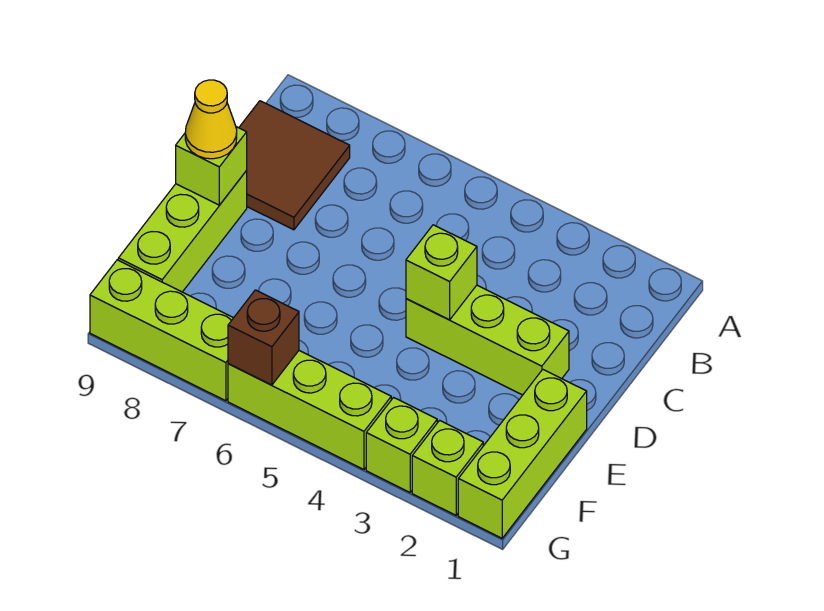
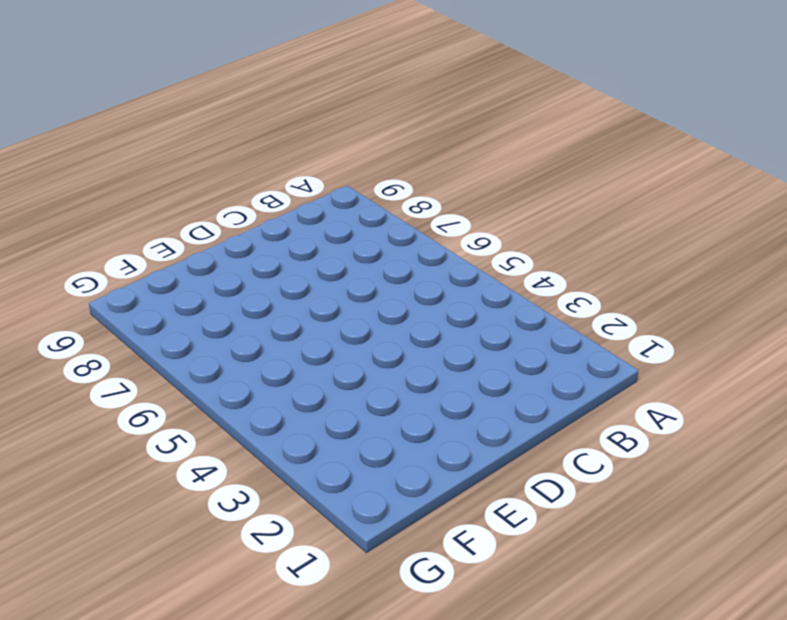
none -> brown 2x2 tile [239,101,350,230]
none -> lime 1x3 brick [406,285,569,395]
none -> lime 1x3 brick [118,171,247,292]

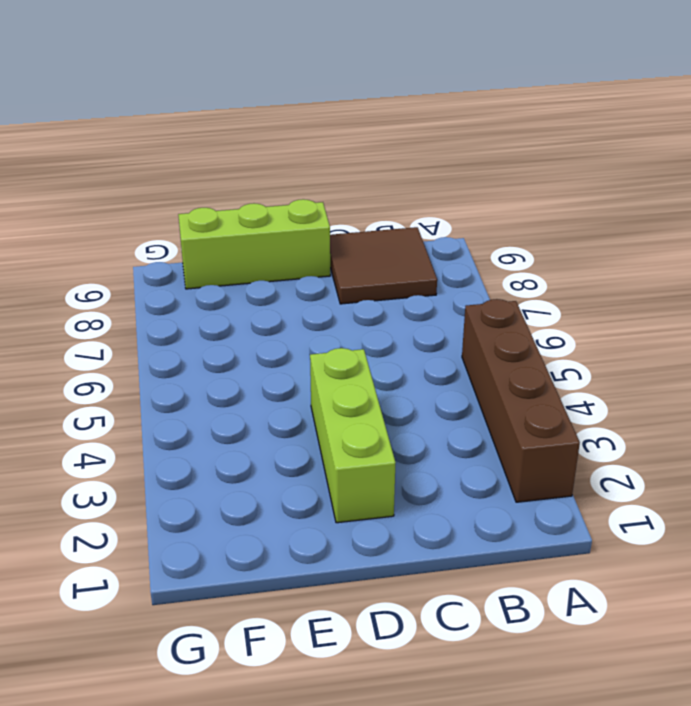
brown 1x4 brick [462,299,580,502] -> none
none -> lime 1x3 brick [458,370,587,538]
none -> lime 1x1 brick [412,420,483,515]
none -> lime 1x1 brick [366,398,437,492]

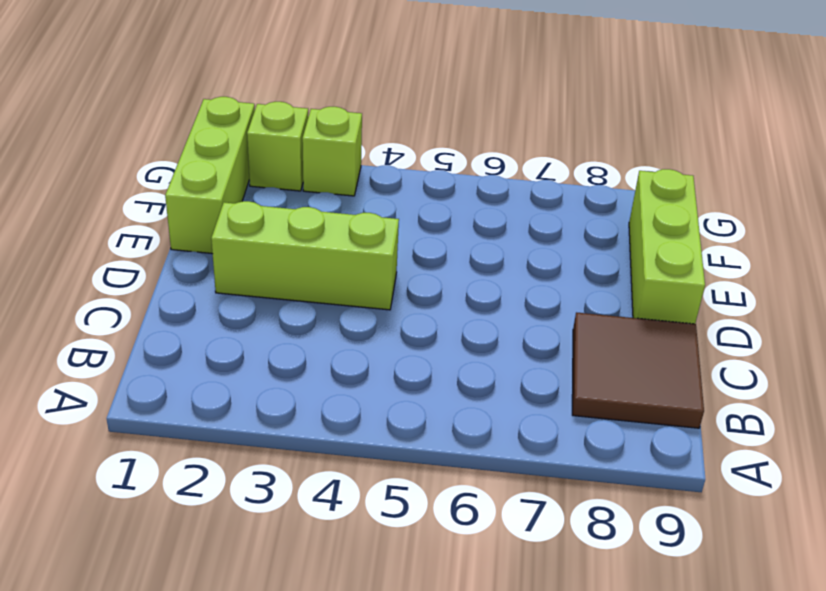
none -> lime 1x3 brick [228,351,391,469]
none -> lime 1x3 brick [90,260,233,401]
none -> lime 1x1 brick [406,225,477,320]

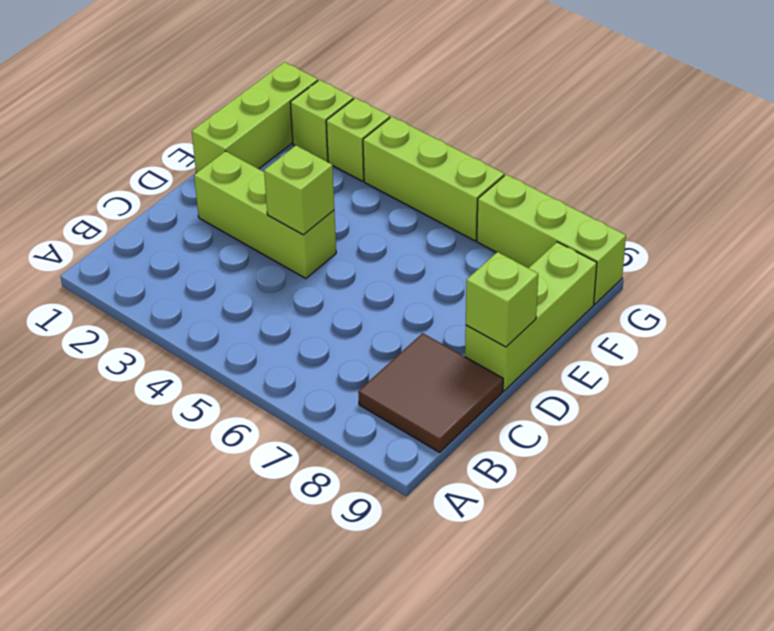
none -> brown 1x1 brick [228,290,299,385]
none -> yellow 1x1 cone [185,80,237,159]

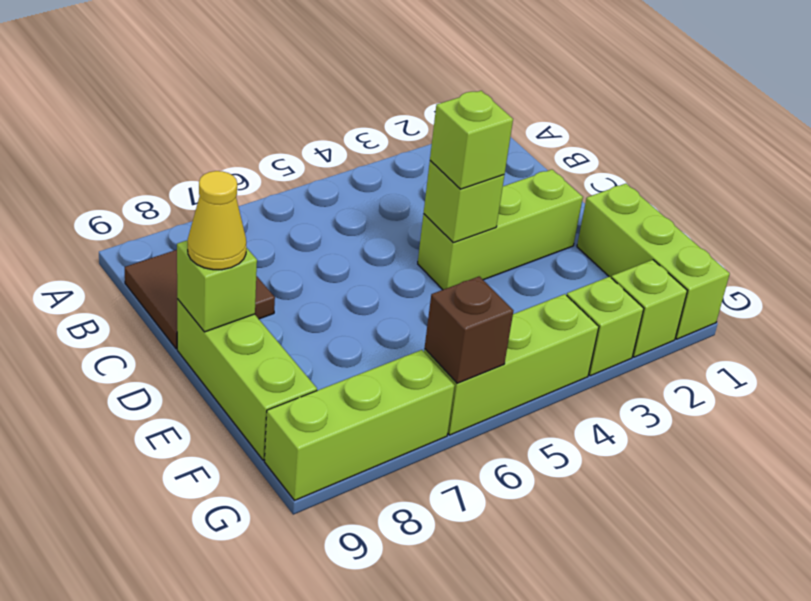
lime 1x1 brick [430,91,513,189] -> none

